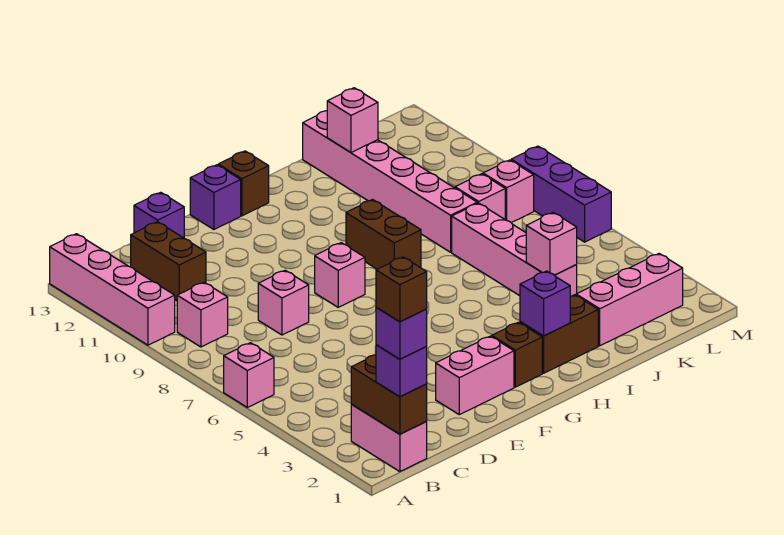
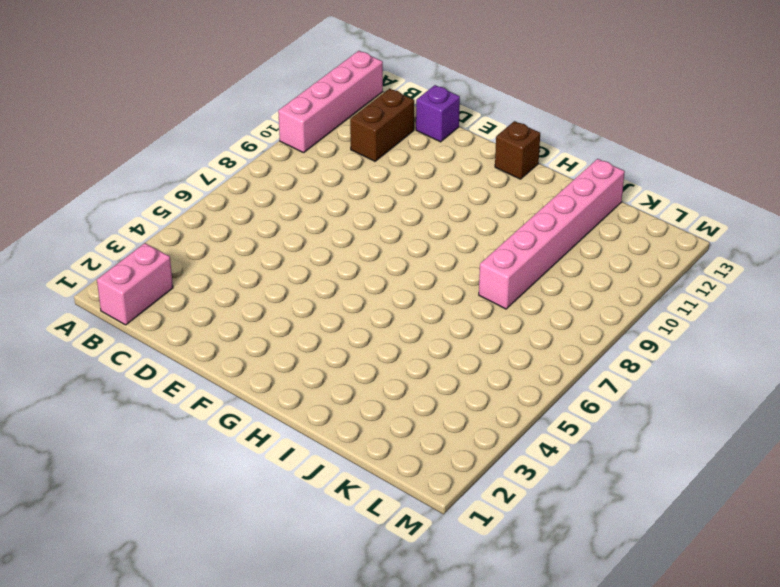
none -> pink 1x1 brick [224,343,274,407]
none -> pink 1x1 brick [177,282,228,347]
none -> pink 1x1 brick [258,270,309,335]

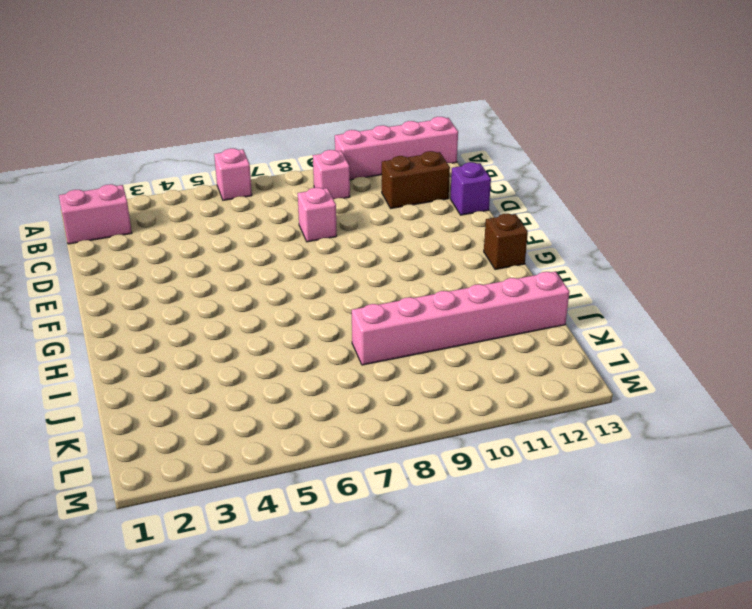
none -> pink 1x2 brick [436,336,514,415]
none -> pink 1x1 brick [315,243,365,307]
none -> purple 1x1 brick [190,165,241,230]

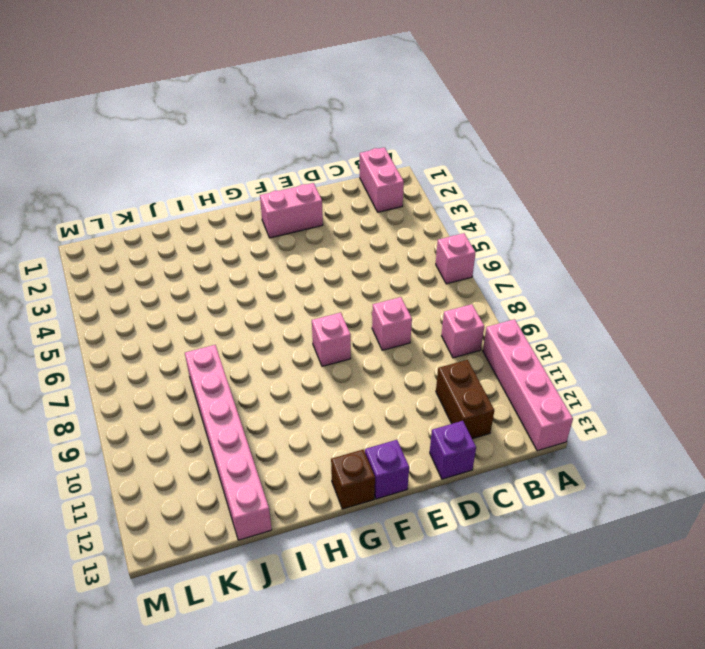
none -> brown 1x1 brick [492,322,542,387]
none -> brown 1x2 brick [520,295,598,373]
none -> brown 1x2 brick [346,200,421,269]

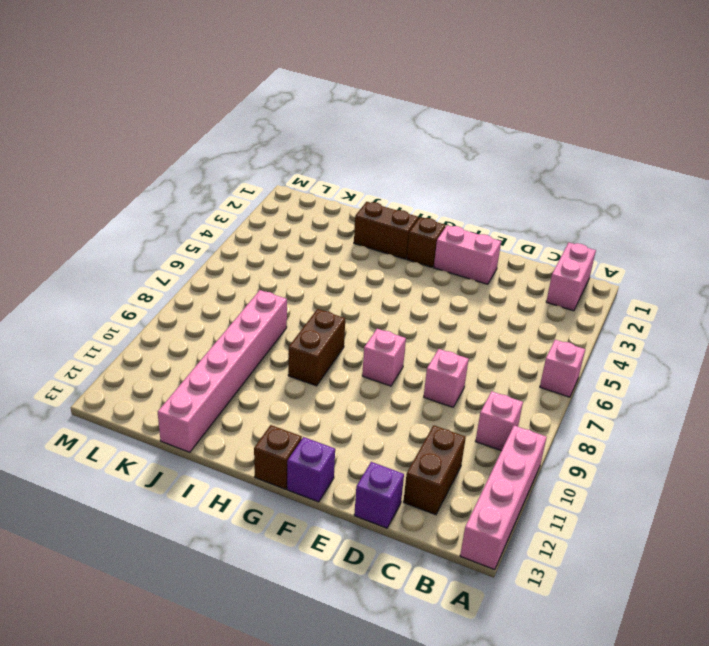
none -> pink 1x3 brick [576,254,683,346]
none -> pink 1x4 brick [452,203,577,296]
none -> pink 1x1 brick [455,174,505,219]

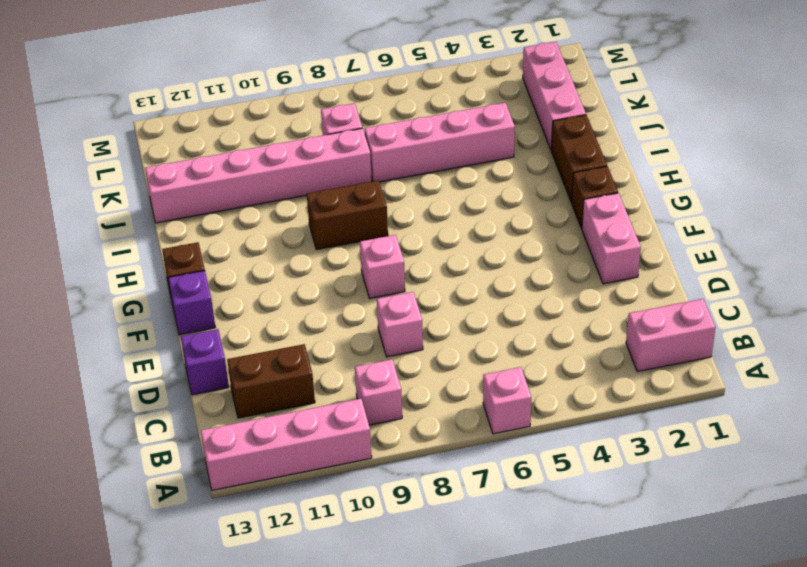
none -> pink 1x1 brick [483,160,534,223]
none -> purple 1x3 brick [511,146,611,242]
none -> brown 1x2 brick [351,355,427,434]

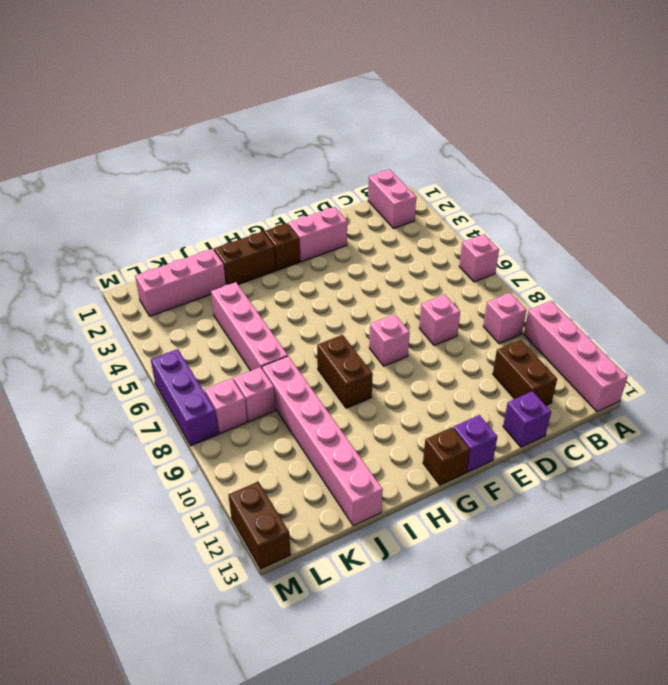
brown 1x2 brick [228,481,291,569] -> brown 1x2 brick moved to [351,355,427,434]
none -> purple 1x1 brick [520,271,570,336]
none -> pink 1x1 brick [526,212,577,275]
none -> pink 1x1 brick [327,88,378,153]

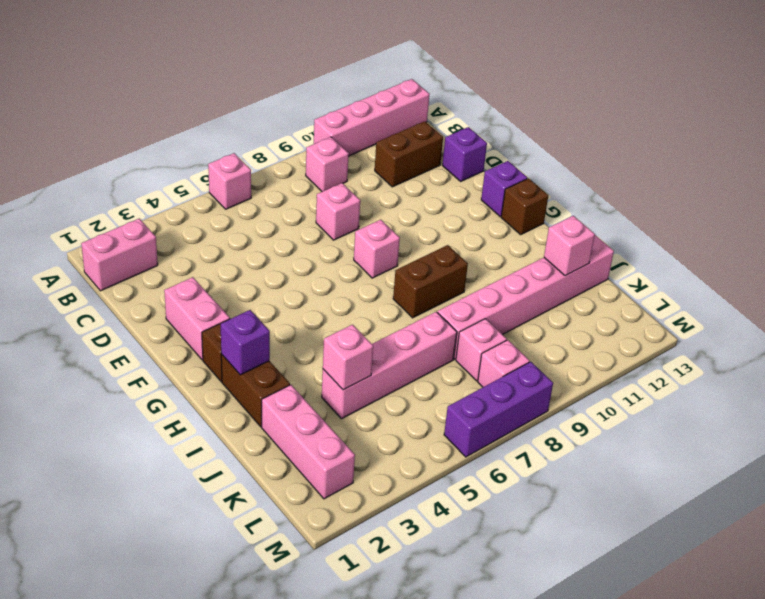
none -> brown 1x2 brick [351,355,427,434]
none -> purple 1x1 brick [376,345,427,397]
none -> purple 1x1 brick [376,307,427,359]

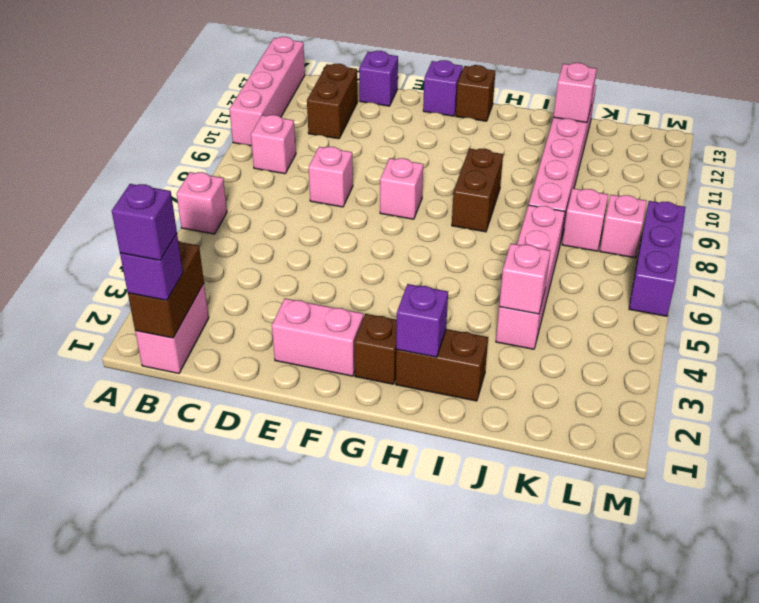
none -> pink 1x3 brick [576,254,683,346]
none -> brown 1x1 brick [376,257,427,322]

